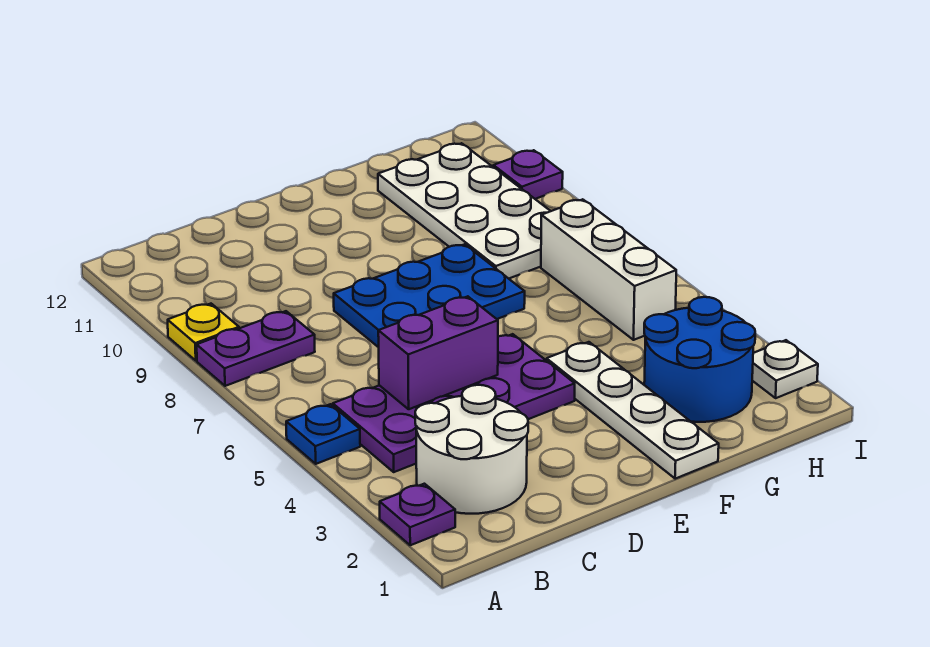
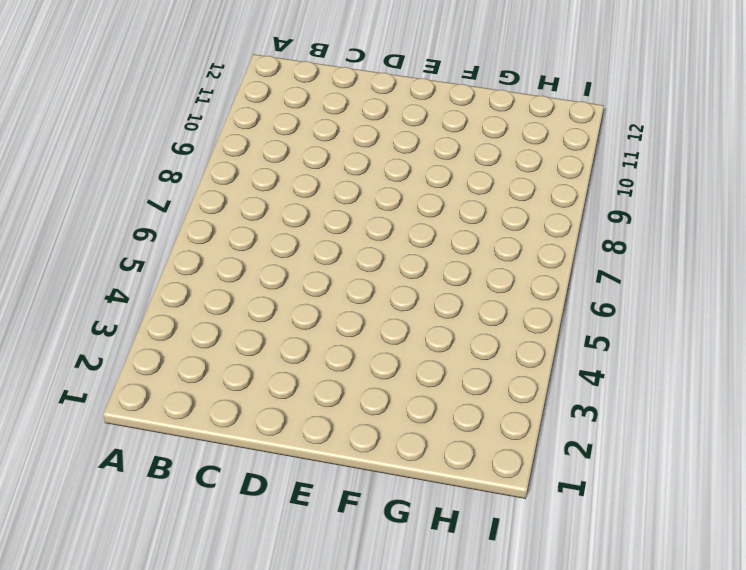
none -> purple 1x1 plate [380,484,455,545]
none -> blue 1x1 plate [286,404,360,464]
none -> purple 1x2 plate [197,311,315,386]

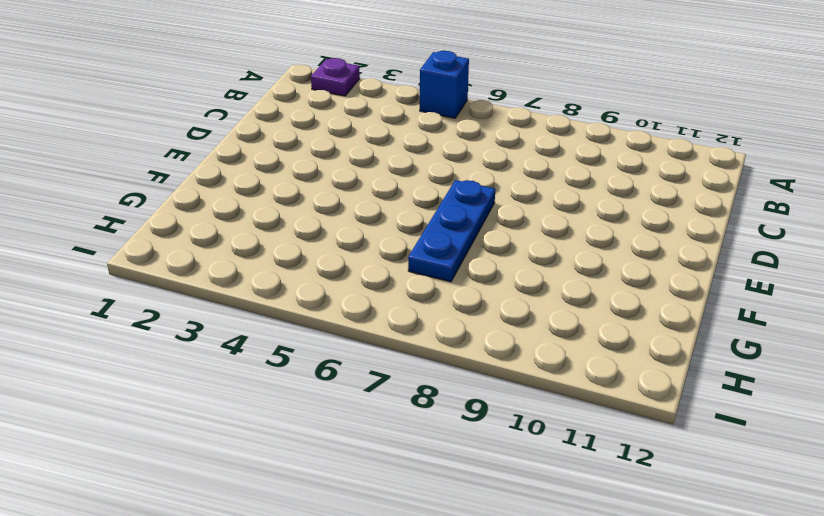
blue 1x1 brick [420,51,469,118] -> blue 1x1 plate [286,404,360,464]
blue 1x3 plate [408,180,495,282] -> blue 2x3 plate [334,244,525,347]
none -> purple 1x2 plate [197,311,315,386]
none -> yellow 1x1 plate [168,304,239,361]
none -> white 2x2 round brick [415,385,528,514]

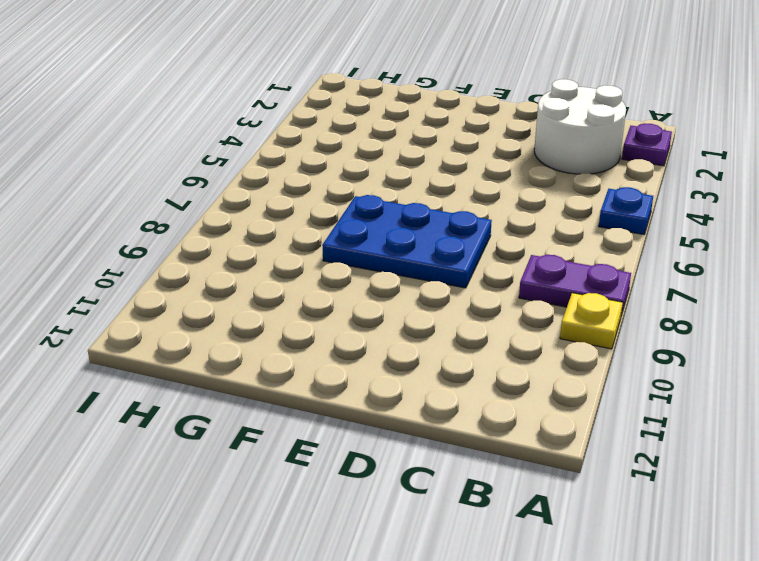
none -> purple 2x4 plate [333,334,575,472]
none -> white 1x4 plate [547,342,719,479]
none -> blue 2x2 round brick [644,297,755,422]

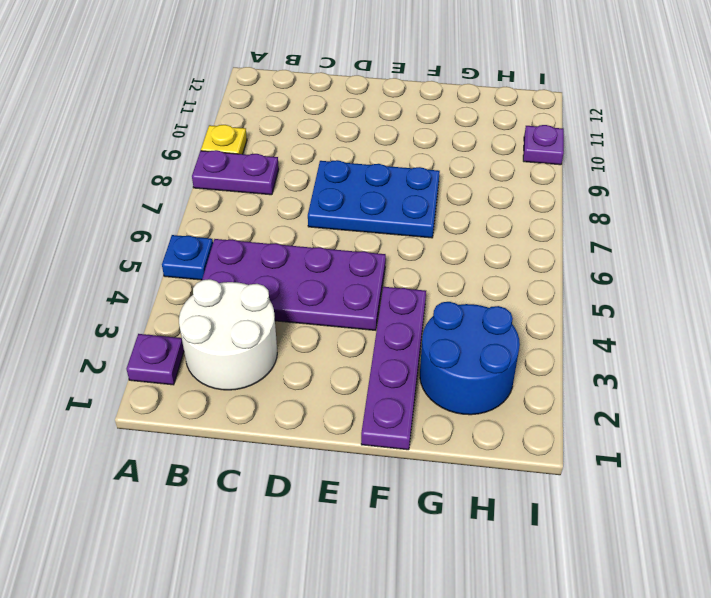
purple 1x4 plate [361,287,426,450] -> white 1x4 plate [547,342,719,479]
none -> white 2x4 plate [378,143,550,279]
none -> white 1x3 brick [541,199,676,340]
none -> white 1x1 plate [752,340,818,398]

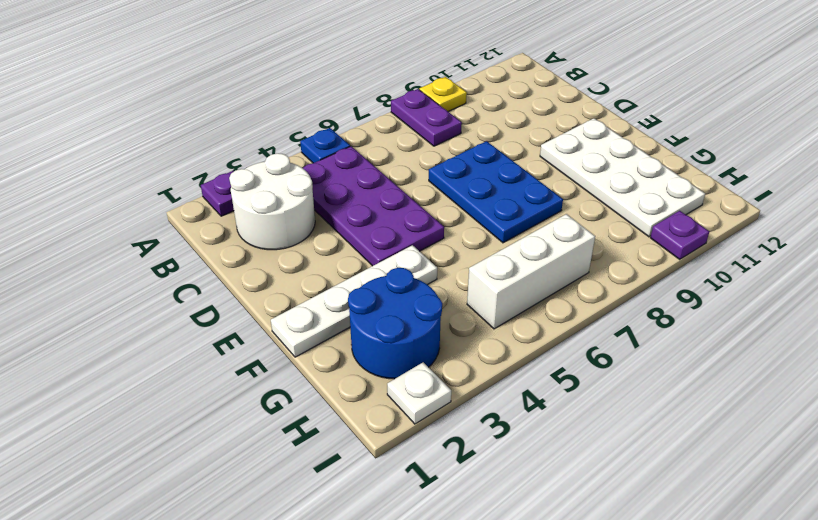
white 2x4 plate [540,118,705,237] -> white 2x4 plate turned to [378,143,550,279]
none -> purple 1x2 brick [378,296,498,409]

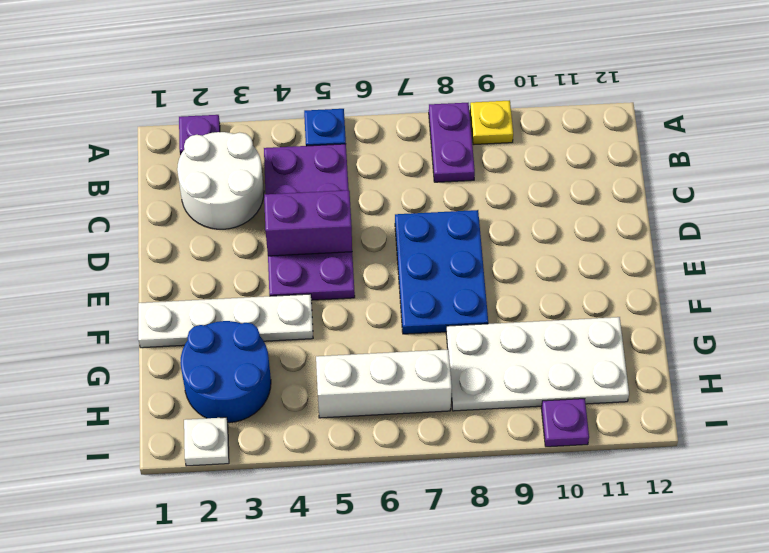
purple 1x2 brick [264,190,352,256] -> purple 1x2 brick turned to [378,296,498,409]

